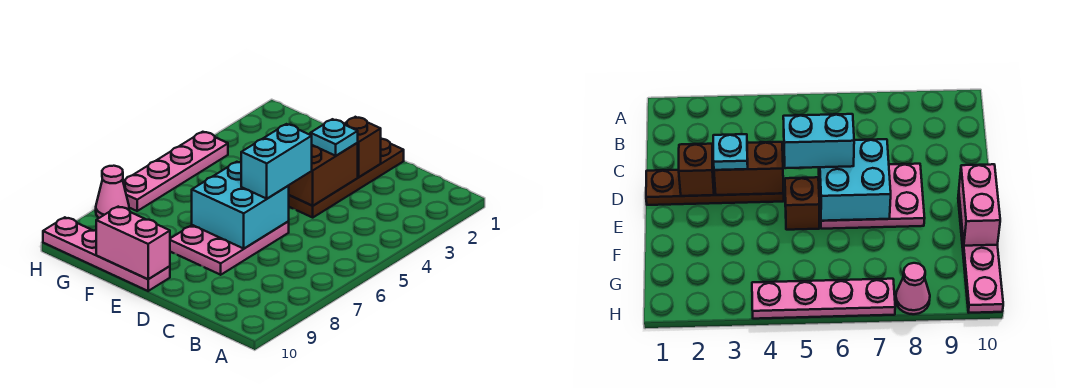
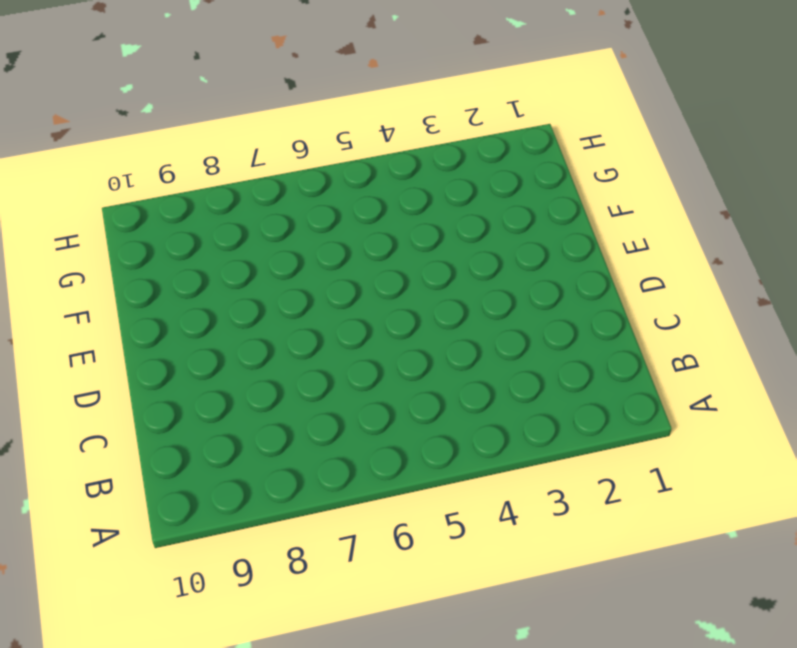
none -> brown 1x4 plate [289,139,404,217]
none -> pink 2x3 plate [170,221,289,275]
none -> brown 1x1 brick [785,177,819,230]

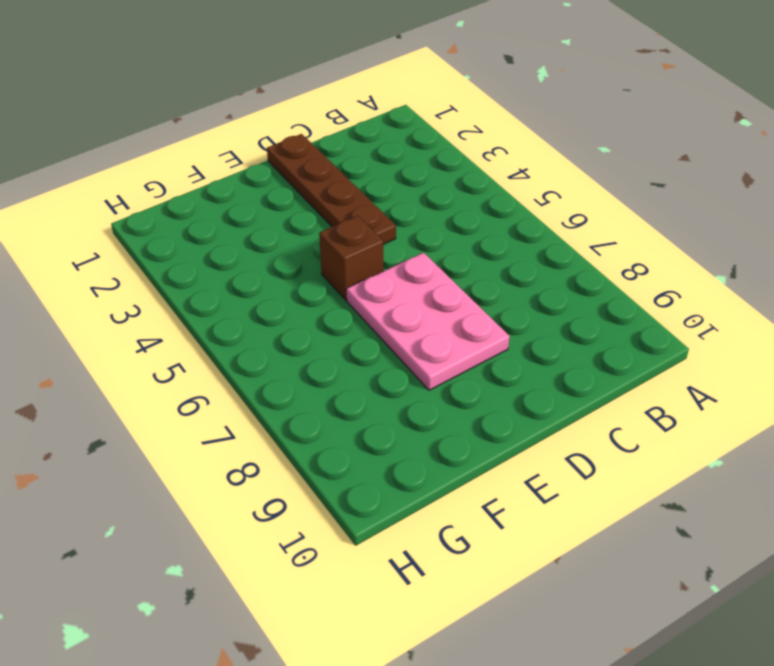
none -> pink 1x4 plate [43,217,170,291]
none -> pink 1x4 plate [123,132,228,211]
none -> pink 1x1 cone [96,166,129,218]

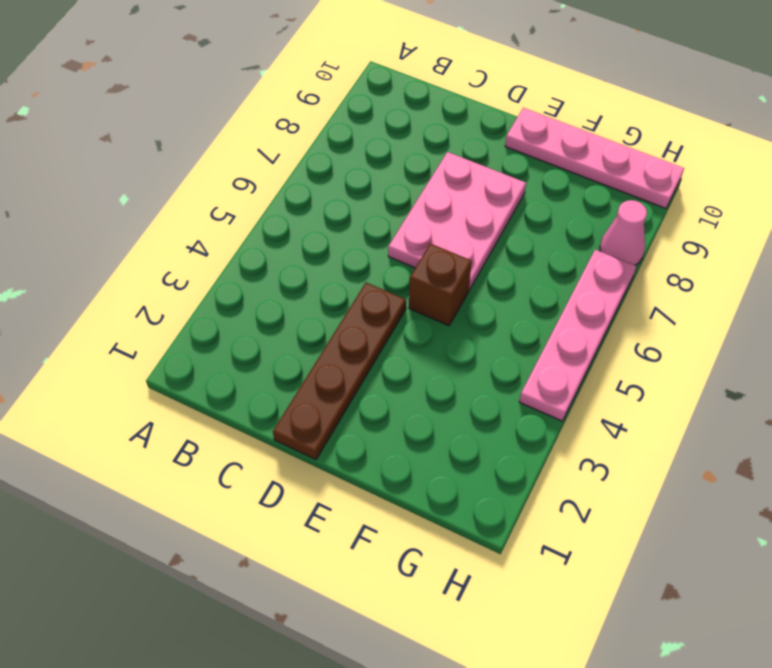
none -> brown 1x1 brick [344,117,381,177]
none -> brown 1x2 brick [289,143,358,206]
none -> cyan 2x2 brick [192,162,289,249]

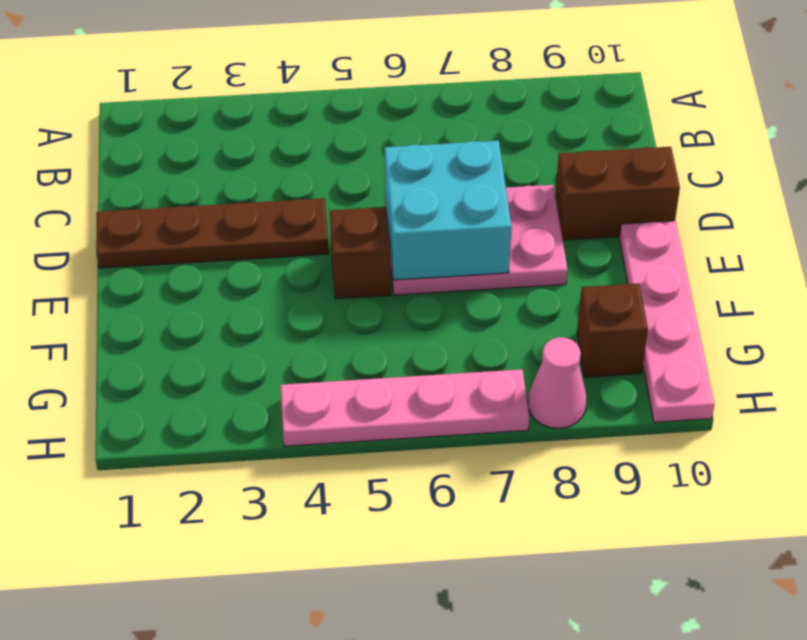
brown 1x2 brick [555,147,680,240] -> brown 1x2 brick moved to [289,143,358,206]
brown 1x1 brick [577,283,648,377] -> brown 1x1 brick moved to [344,117,381,177]
none -> pink 1x2 brick [96,207,170,279]
none -> cyan 1x1 plate [310,119,358,156]
none -> cyan 1x2 brick [241,124,312,199]

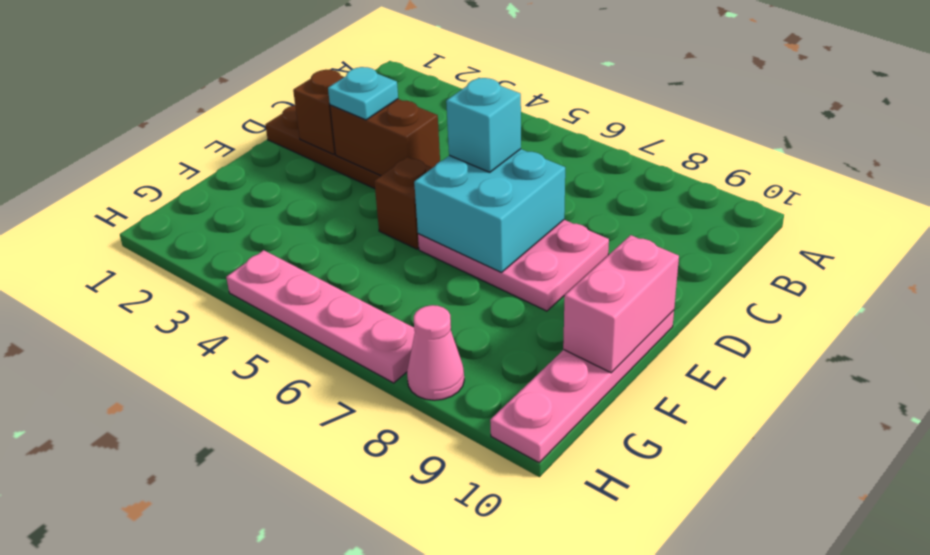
cyan 1x1 brick [446,78,521,172] -> cyan 1x2 brick [241,124,312,199]

